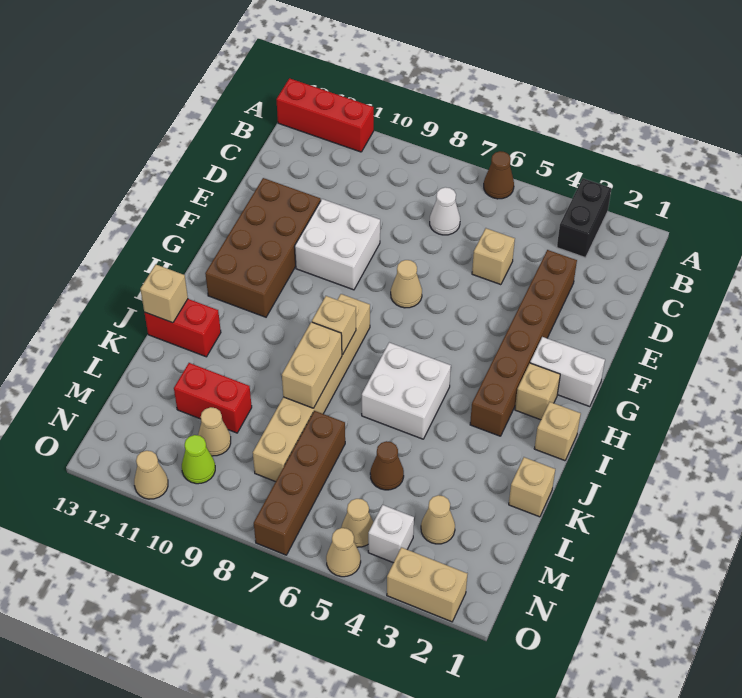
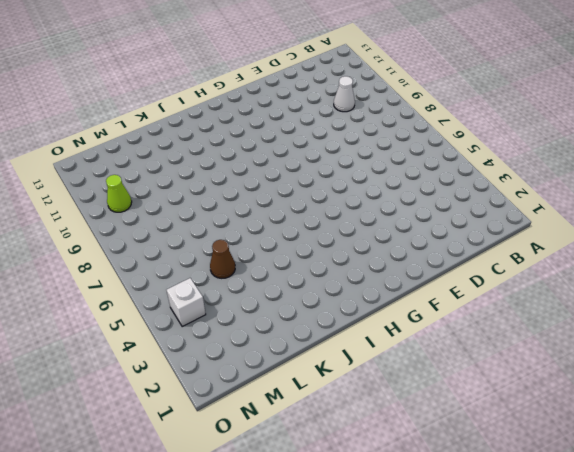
white 1x1 cone [334,76,355,112] -> white 1x1 cone moved to [430,187,460,235]
none -> black 1x2 brick [557,178,611,258]
none -> brown 1x1 cone [484,151,514,199]
none -> red 1x3 brick [276,78,374,152]
none -> brown 1x6 brick [470,250,577,436]

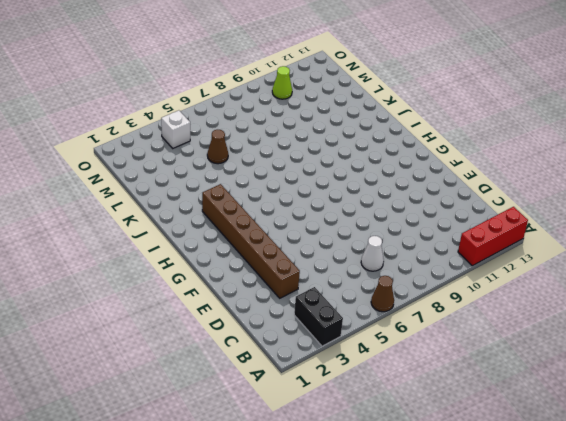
none -> tan 1x1 brick [472,228,515,285]
none -> white 2x2 brick [295,199,380,290]
none -> brown 2x4 brick [205,178,321,317]
none -> tan 1x1 cone [391,260,422,308]

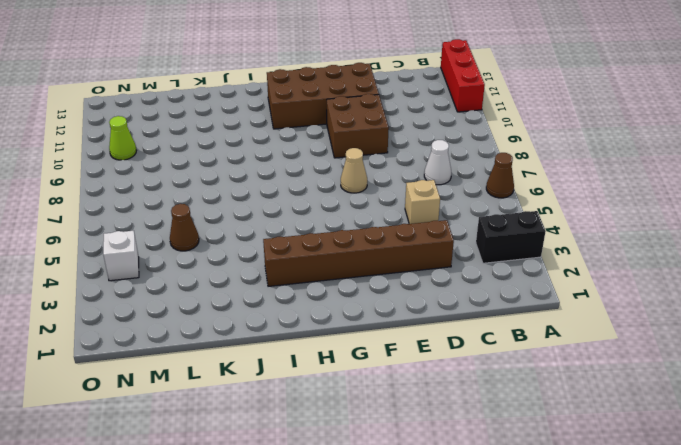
brown 2x2 brick [327,94,389,158] -> white 2x2 brick [295,199,380,290]
none -> white 1x2 brick [530,337,605,407]
none -> tan 1x1 brick [515,363,560,420]
none -> tan 1x6 brick [253,294,370,482]
none -> tan 1x1 brick [534,402,581,461]

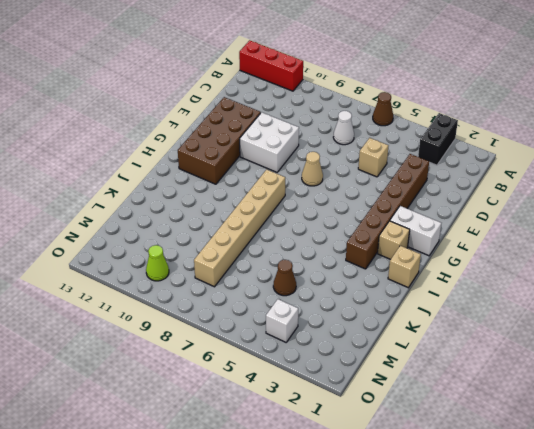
none -> white 2x2 brick [362,342,451,439]
none -> red 1x2 brick [144,299,221,357]
none -> tan 1x1 brick [509,457,555,517]
none -> brown 1x4 brick [254,411,345,555]

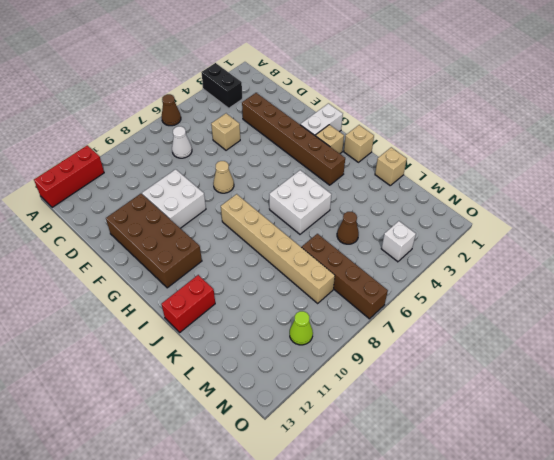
none -> red 1x2 brick [174,363,252,433]
none -> tan 1x1 cone [421,495,455,544]
none -> tan 1x1 cone [198,407,231,456]
none -> tan 1x1 cone [341,499,373,547]

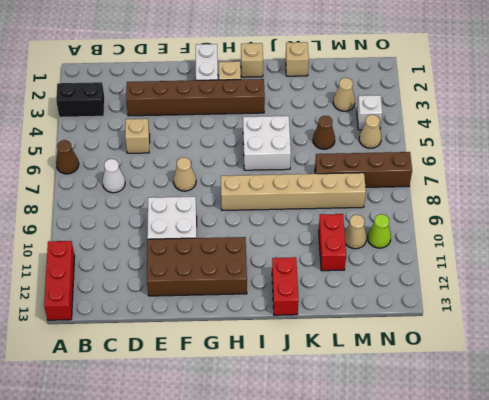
none -> tan 1x2 brick [387,547,467,622]
none -> tan 1x1 cone [326,528,361,577]
none -> tan 1x1 cone [134,451,168,499]
none -> tan 1x1 brick [312,296,356,355]

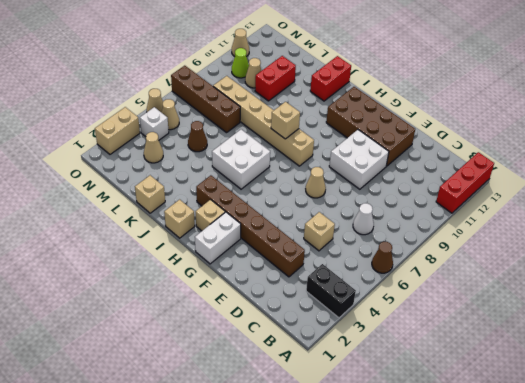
none -> tan 1x2 brick [282,322,342,408]
none -> tan 1x1 brick [140,265,188,323]

